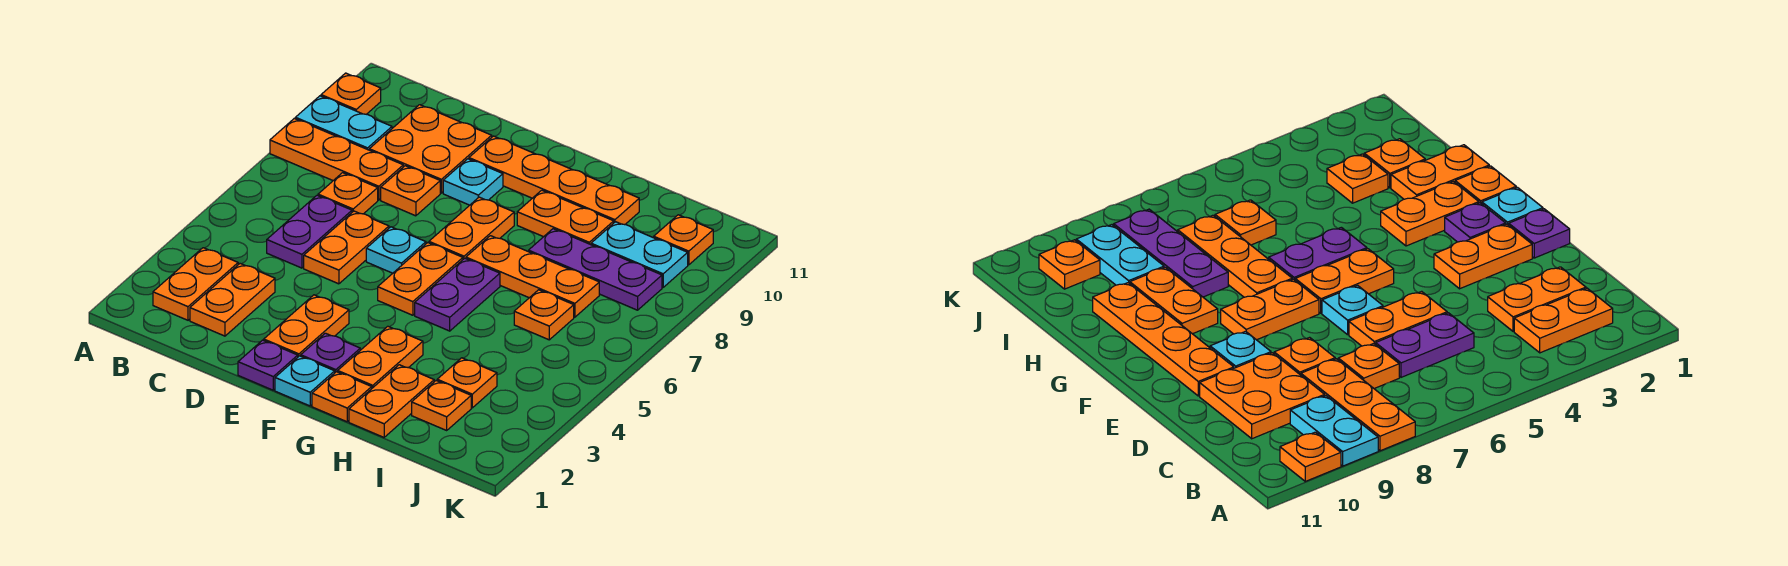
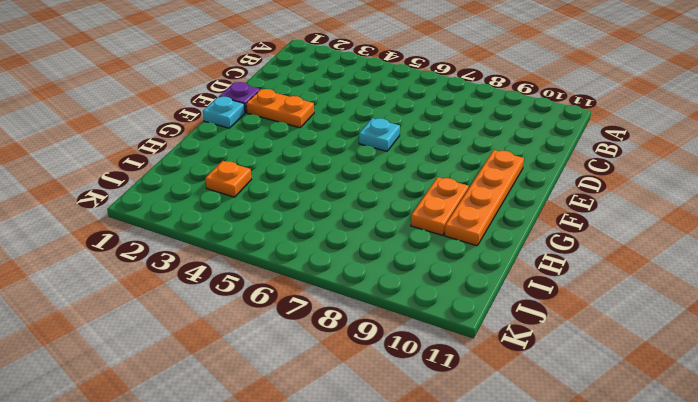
none -> orange 1x3 plate [270,118,403,200]
none -> cyan 1x2 plate [295,96,392,150]
none -> orange 1x1 plate [321,73,381,114]
none -> orange 1x2 plate [153,248,238,320]

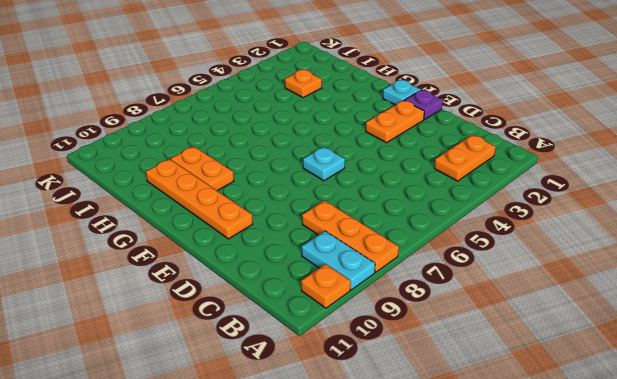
none -> orange 1x2 plate [190,264,275,336]
none -> purple 1x2 plate [267,195,352,268]
none -> orange 1x1 plate [318,173,378,214]
none -> orange 2x2 plate [369,105,492,193]

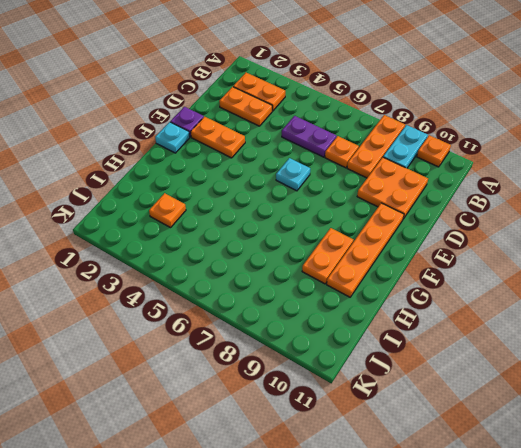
none -> orange 1x2 plate [304,211,389,284]
none -> orange 1x1 plate [381,166,440,216]
none -> cyan 1x1 plate [443,159,503,205]
none -> purple 1x1 plate [301,333,360,372]

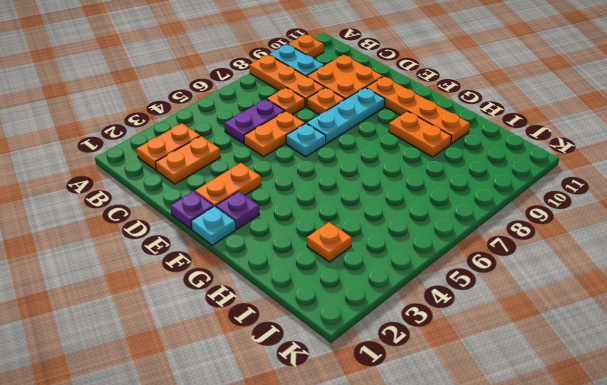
cyan 1x3 plate [307,88,385,144] -> cyan 1x1 plate [443,159,503,205]
none -> orange 1x2 plate [378,243,463,315]
none -> orange 1x2 plate [429,197,514,259]
none -> orange 1x1 plate [312,372,372,422]
none -> orange 1x2 plate [338,326,423,388]

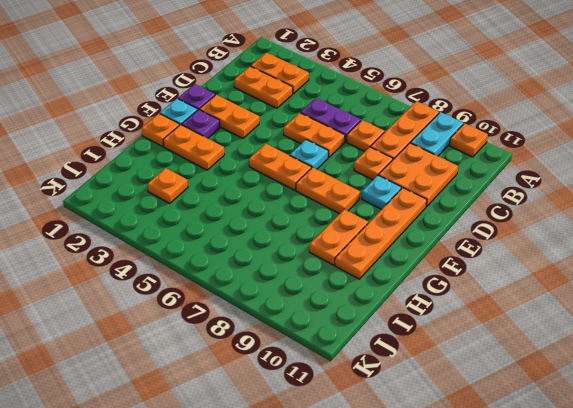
none -> purple 1x2 plate [415,258,500,331]
none -> orange 1x3 plate [466,236,599,317]
none -> orange 1x2 plate [349,365,434,437]
none -> purple 1x3 plate [529,229,662,310]

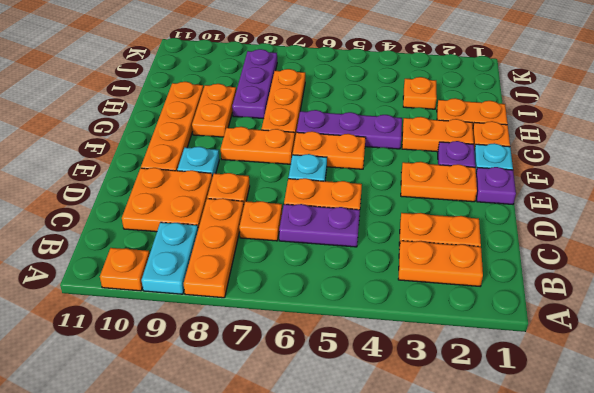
purple 1x3 plate [297,110,402,149] -> purple 1x2 plate [415,258,500,331]
none -> orange 1x1 plate [412,381,471,430]
none -> orange 1x1 plate [514,290,574,340]
none -> cyan 1x2 plate [591,222,688,287]
none -> orange 1x1 plate [654,215,713,265]

